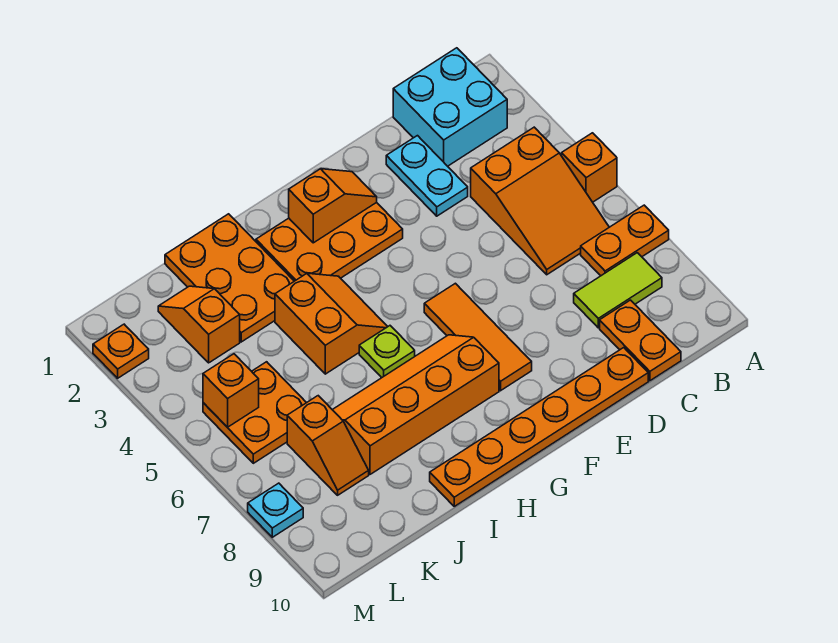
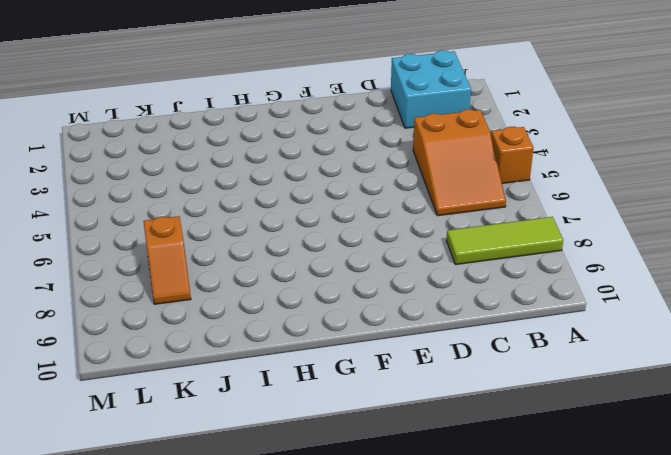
lime 1x3 tile [447,217,563,265] -> lime 1x2 tile [574,253,662,328]
none -> orange 1x2 plate [581,205,669,276]
none -> orange 1x2 plate [600,300,681,381]
none -> cyan 1x2 plate [386,136,468,216]

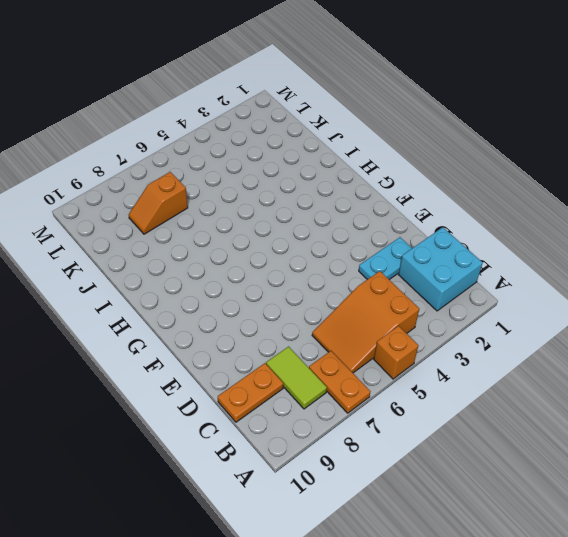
none -> orange 1x6 plate [430,348,648,506]
none -> orange 2x3 plate [256,202,403,281]
none -> orange 1x3 tile [424,283,532,391]

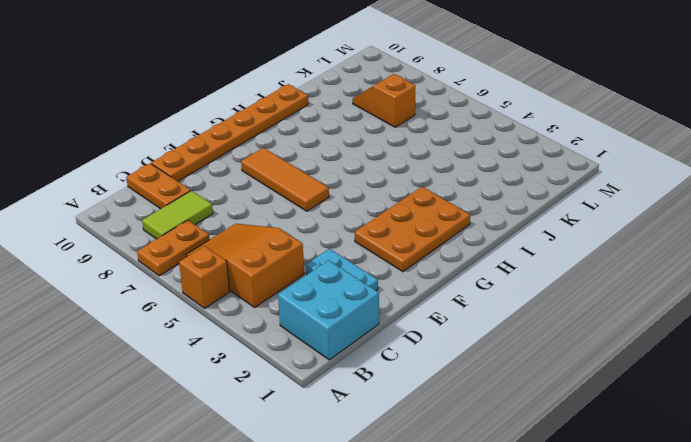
none -> orange 2x4 slope [333,335,499,474]
none -> orange 2x2 slope [275,273,387,374]
none -> lime 1x1 plate [359,326,415,378]

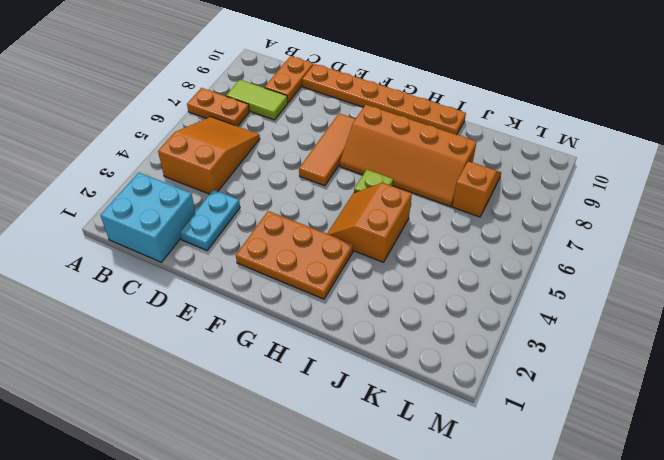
none -> orange 1x1 brick [562,133,617,202]
none -> orange 2x3 plate [165,214,294,342]
none -> orange 1x2 slope [158,286,240,363]

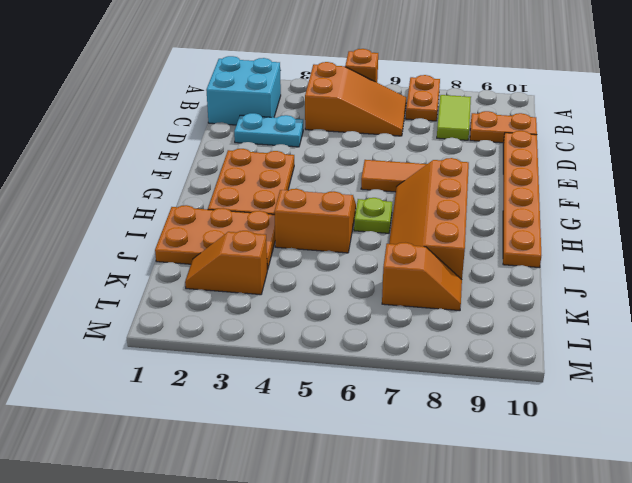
none -> orange 2x2 plate [203,362,306,463]
none -> orange 1x1 plate [93,324,149,378]
none -> cyan 1x1 plate [248,483,303,537]

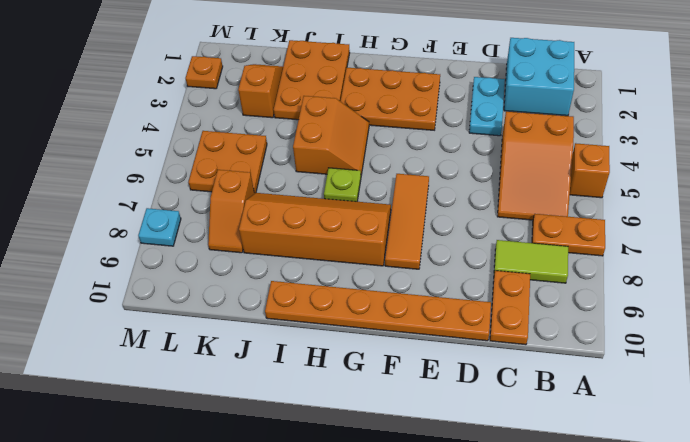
none -> orange 1x2 slope [289,169,377,243]
none -> orange 1x1 brick [203,354,259,427]

